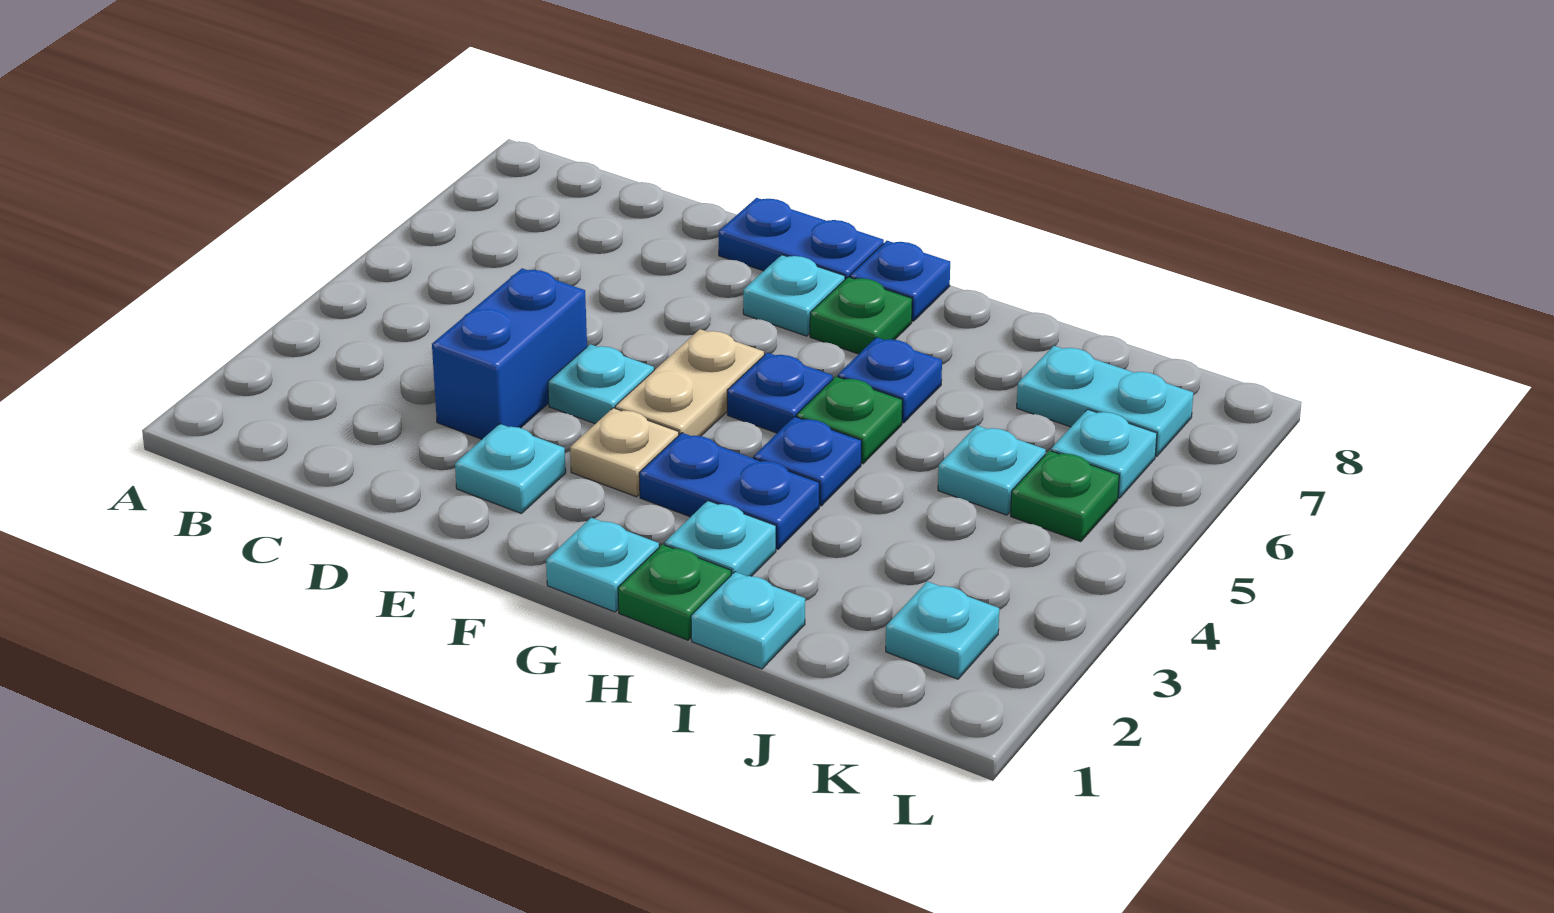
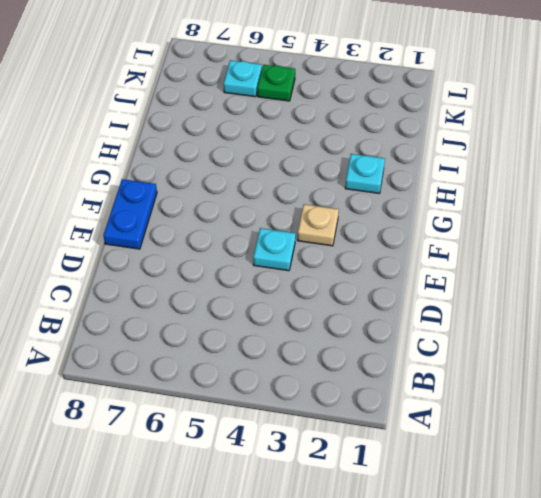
none -> blue 1x2 brick [432,268,587,439]
none -> cyan 1x1 plate [455,424,566,513]
none -> tan 1x2 plate [615,329,764,436]

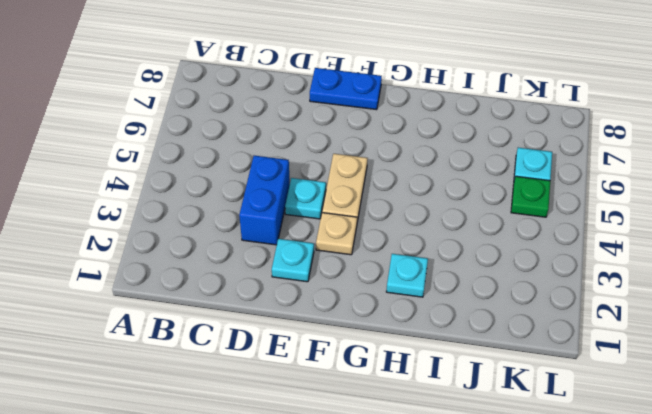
none -> cyan 1x1 plate [743,255,845,336]
none -> cyan 1x1 plate [546,518,659,612]
none -> blue 1x2 plate [639,433,819,549]

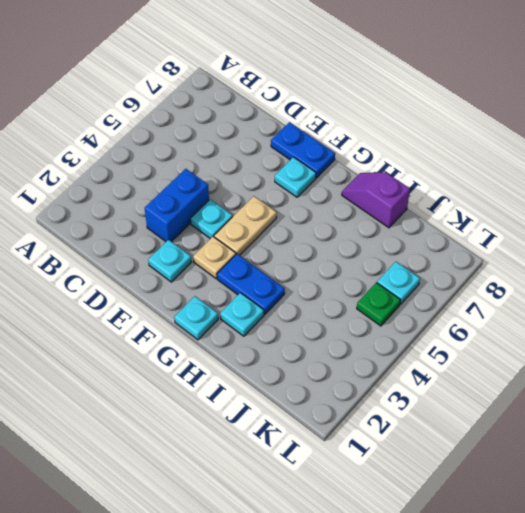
purple 1x2 slope [342,172,410,228] -> none
none -> blue 1x1 plate [727,353,833,433]
none -> green 1x1 plate [810,277,912,354]
none -> blue 1x1 plate [850,241,950,321]

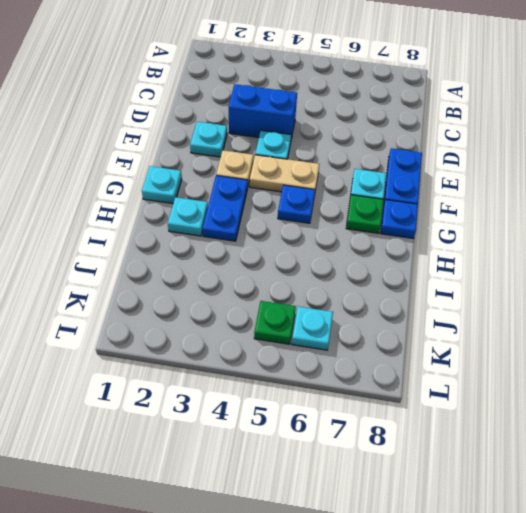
none -> green 1x1 plate [618,544,731,640]
none -> blue 1x1 plate [754,417,862,506]
none -> green 1x1 plate [796,377,902,464]

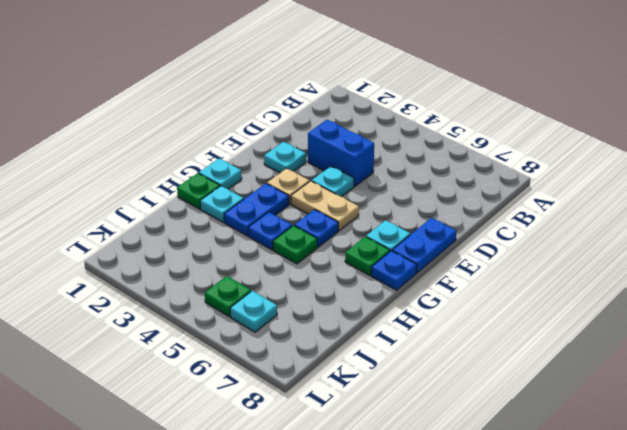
none -> blue 1x1 plate [838,337,942,423]
none -> cyan 1x1 plate [691,572,805,669]
none -> cyan 1x1 plate [938,425,1046,515]

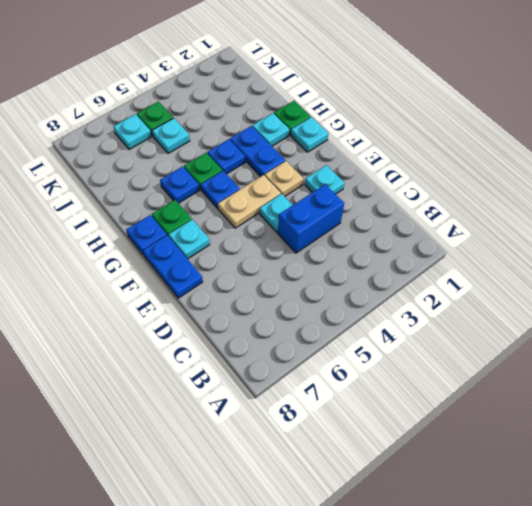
none -> cyan 1x1 plate [691,572,805,669]
none -> cyan 1x2 plate [1017,346,1193,456]
none -> cyan 1x1 plate [886,581,999,679]

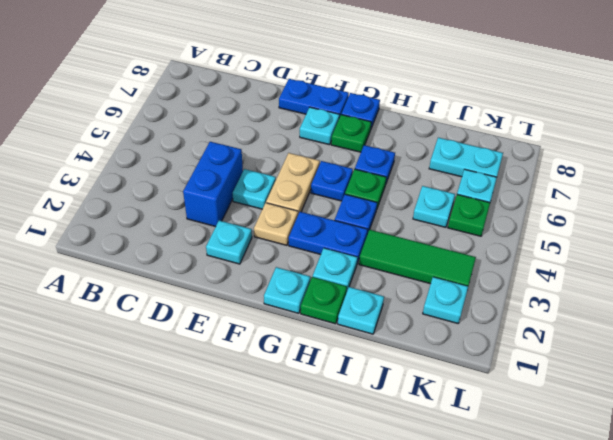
green 1x3 tile [359,230,476,286] -> none

